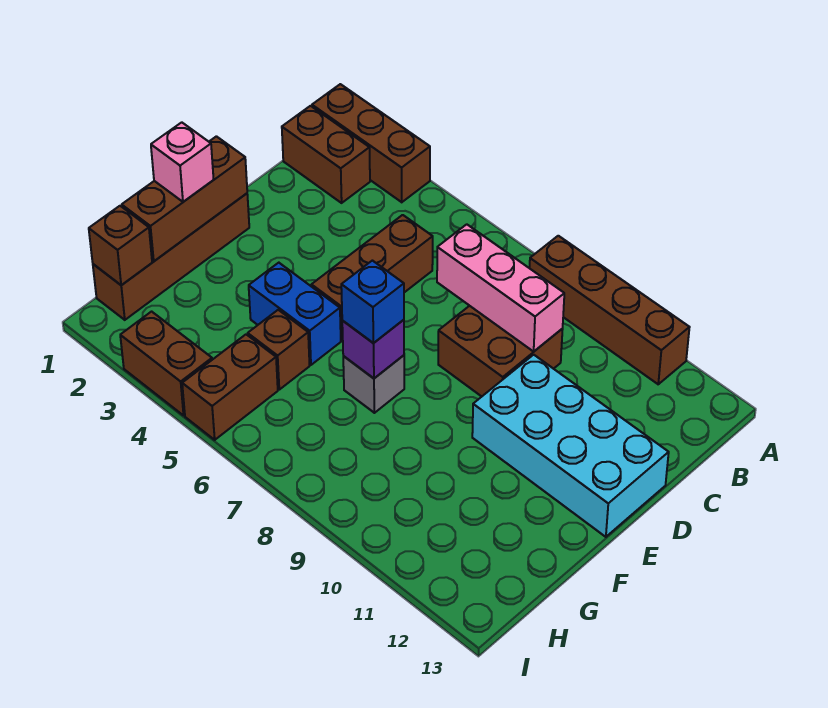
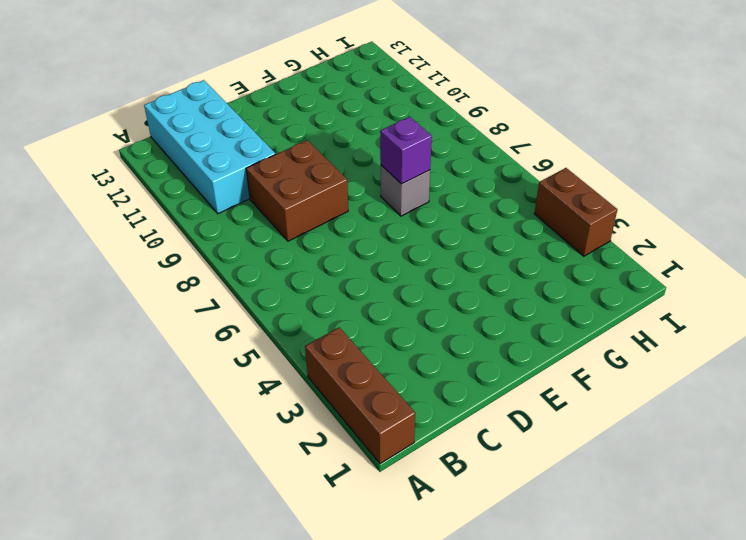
cyan 2x4 brick [144,80,275,214] -> cyan 2x4 brick moved to [472,355,669,537]
none -> brown 1x4 brick [530,236,690,384]
none -> brown 1x2 brick [282,106,370,203]
none -> brown 1x3 brick [311,215,433,340]

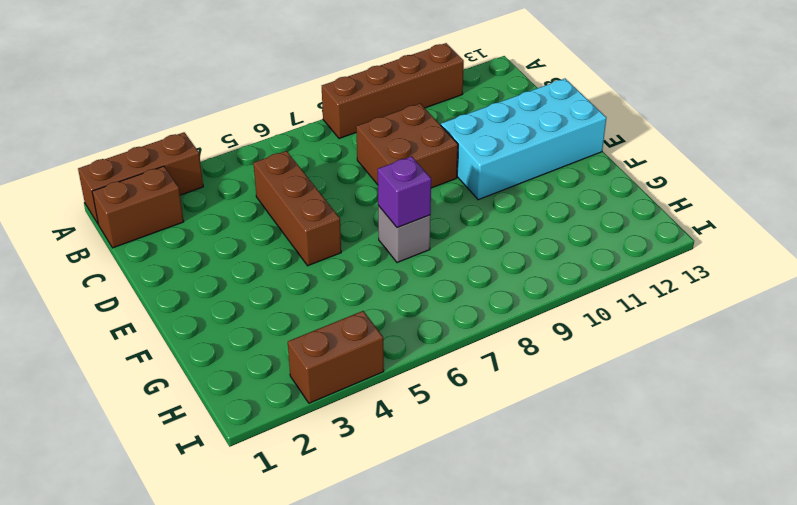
none -> brown 1x4 brick [93,194,249,320]
none -> blue 1x2 brick [249,263,341,365]
none -> brown 1x1 brick [248,310,310,390]

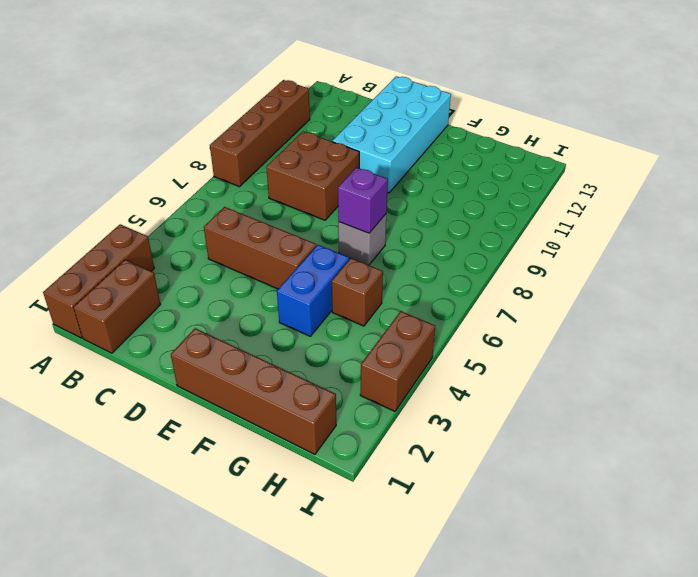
none -> brown 1x2 brick [182,334,278,440]
none -> pink 1x3 brick [437,224,564,351]
none -> brown 1x3 brick [122,136,247,261]

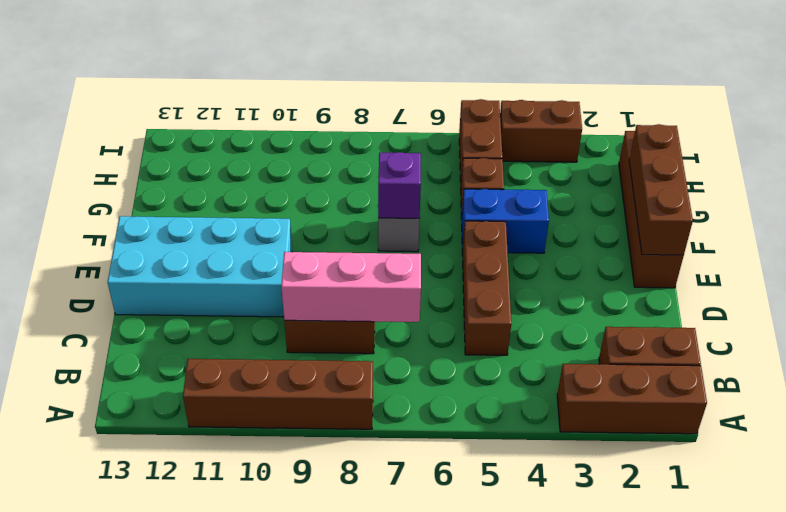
none -> brown 1x1 brick [89,206,152,285]
none -> pink 1x1 brick [151,122,214,202]
none -> blue 1x1 brick [341,261,404,343]

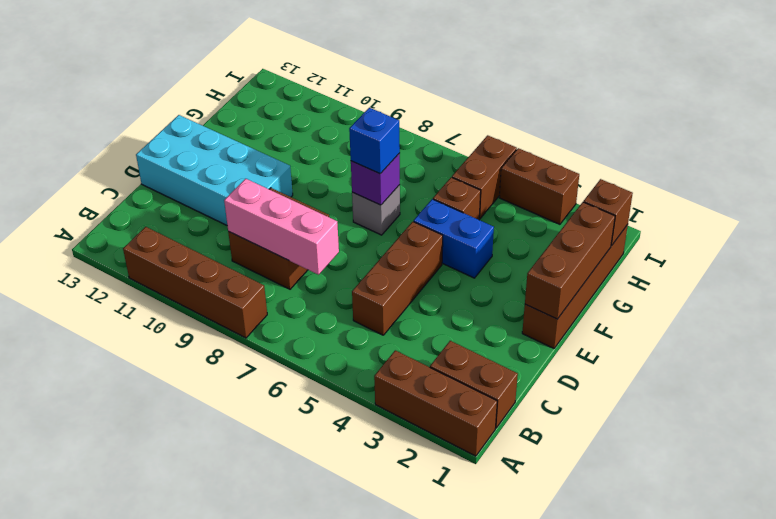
none -> pink 1x1 brick [151,122,214,202]

